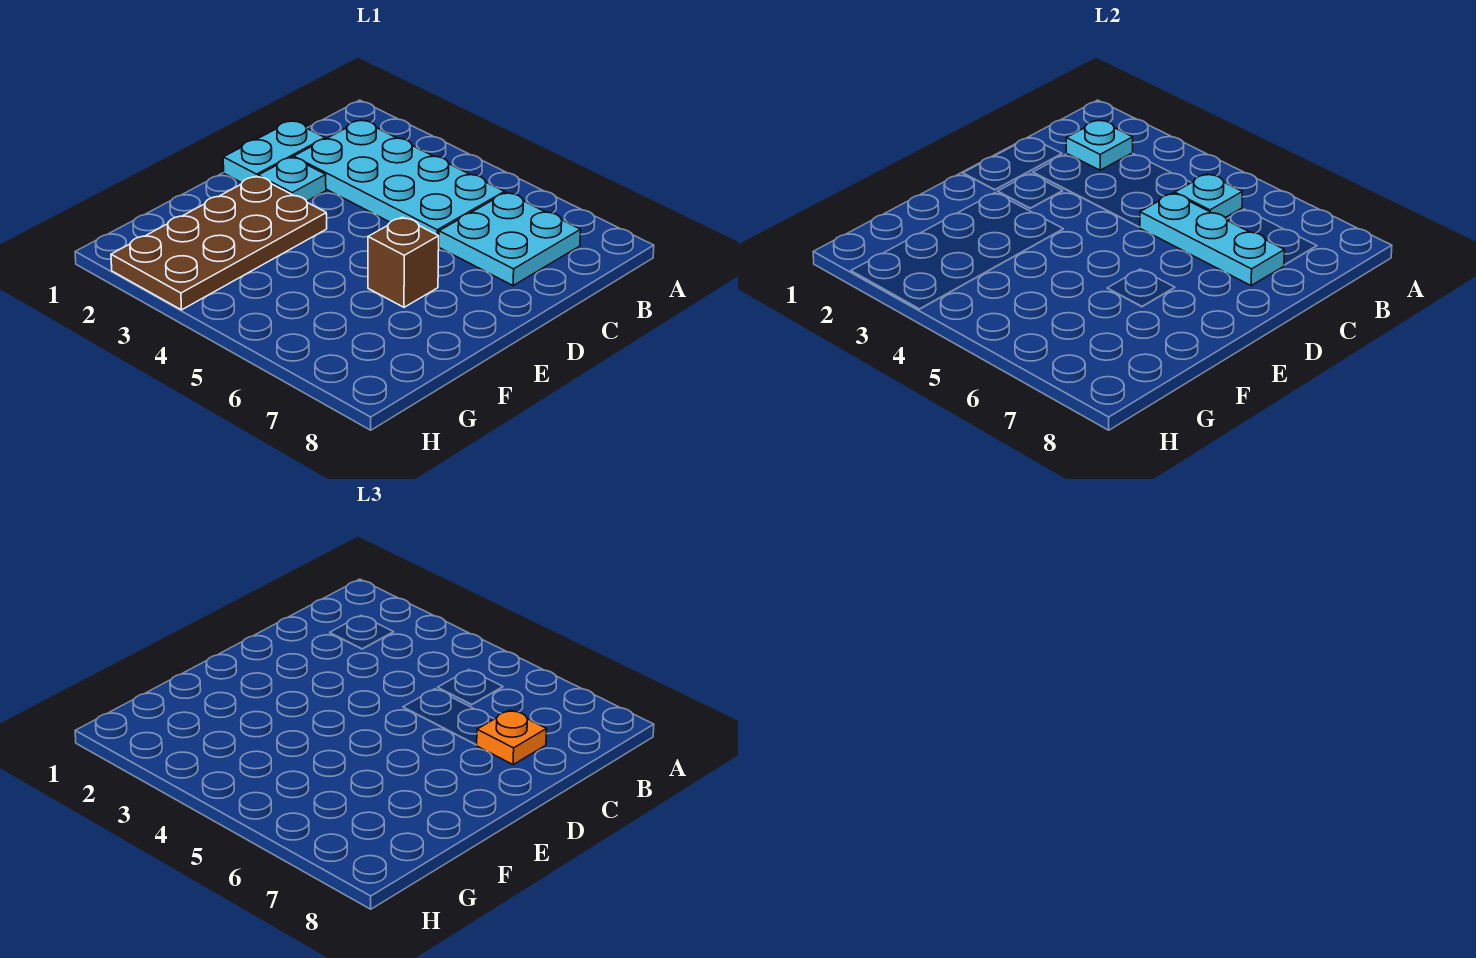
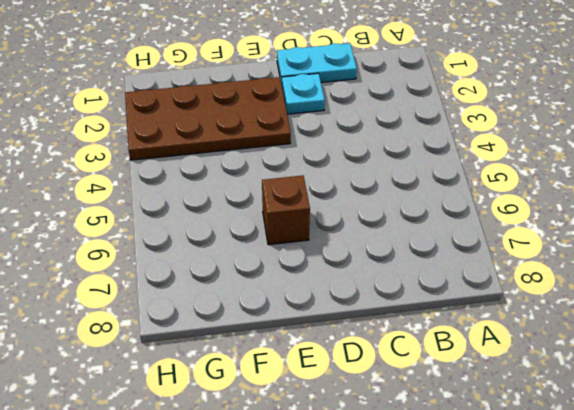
none -> cyan 2x4 plate [294,120,504,236]
none -> cyan 2x2 plate [439,192,581,285]

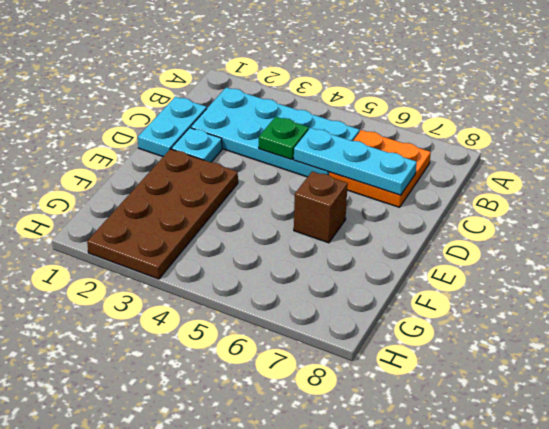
orange 2x2 plate [329,130,431,207] -> cyan 2x2 plate [439,192,581,285]
green 1x1 plate [259,117,309,160] -> none
none -> cyan 1x1 plate [1066,120,1133,170]
none -> cyan 1x1 plate [1175,174,1242,218]

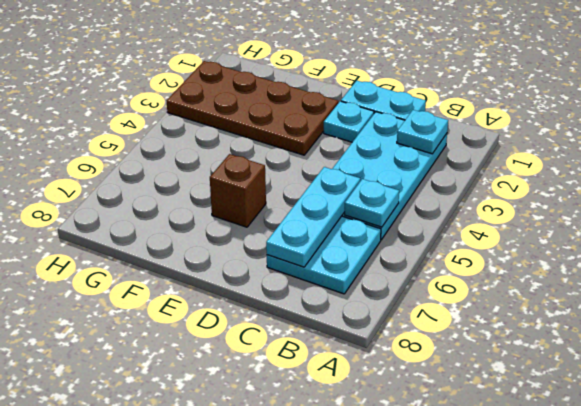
none -> orange 1x1 plate [477,710,547,764]

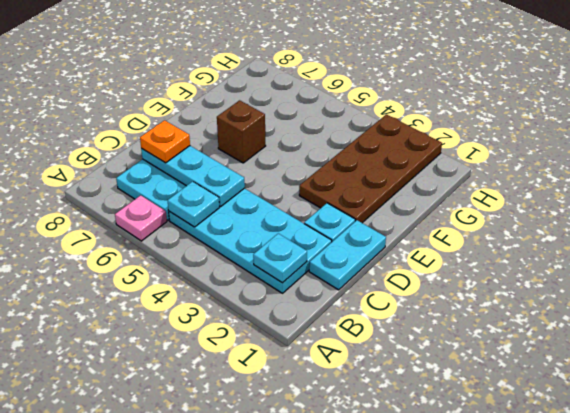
pink 1x1 plate [115,195,167,241] -> none

